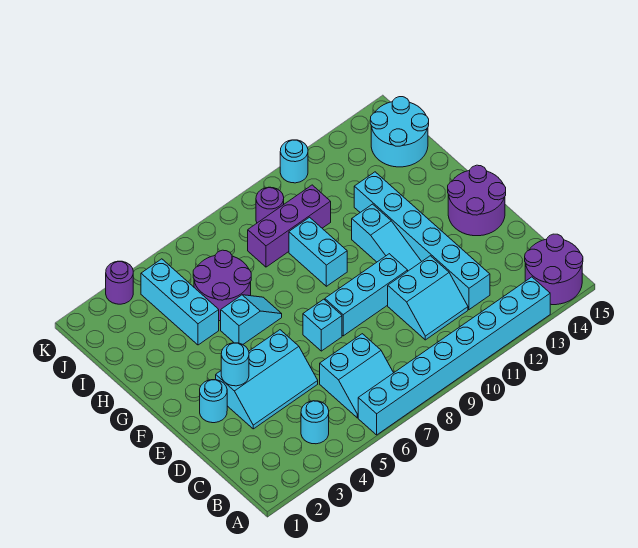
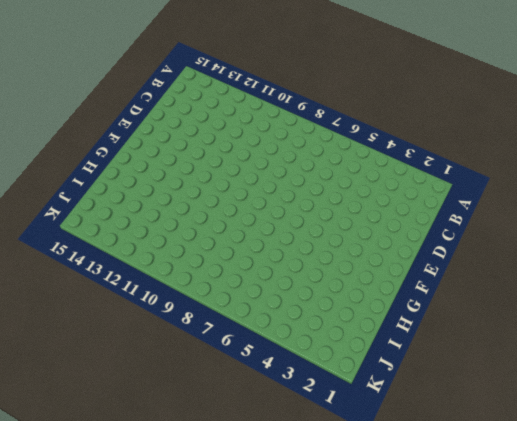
none -> cyan 1x8 brick [358,277,550,435]
none -> purple 2x2 round brick [525,234,583,305]
none -> cyan 1x1 round brick [301,401,329,444]

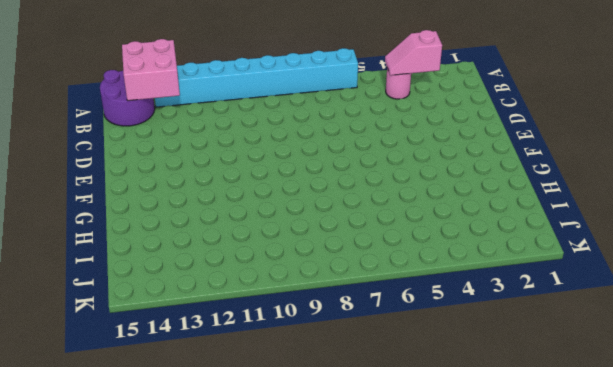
pink 2x2 brick [122,39,180,101] -> none
pink 1x2 slope [385,30,442,75] -> none
pink 1x1 round brick [386,68,411,99] -> cyan 1x1 round brick [301,401,329,444]
none -> cyan 2x2 slope [320,334,394,418]
none -> cyan 2x2 slope [388,256,468,340]
none -> cyan 1x6 brick [354,172,490,310]

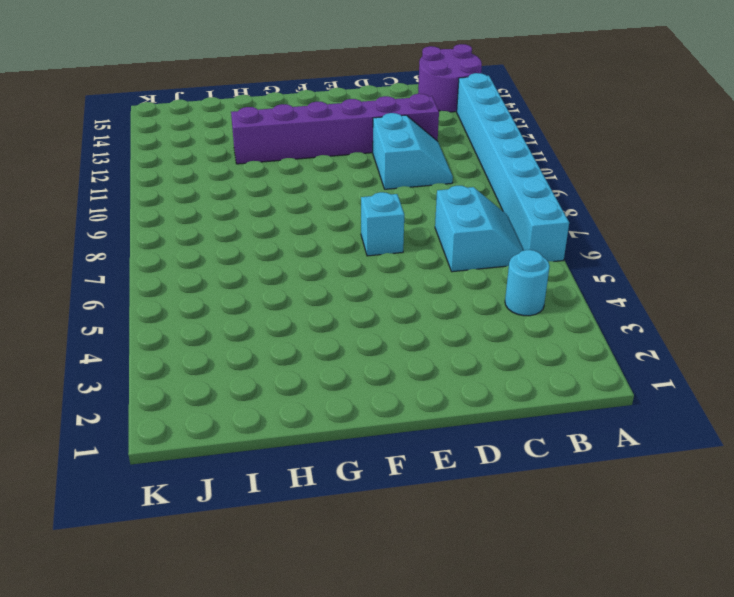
purple 1x6 brick [231,94,439,164] -> cyan 1x6 brick [354,172,490,310]
none -> cyan 2x3 slope [216,330,318,429]
none -> cyan 1x1 round brick [200,380,227,423]
none -> cyan 1x3 brick [325,254,408,336]

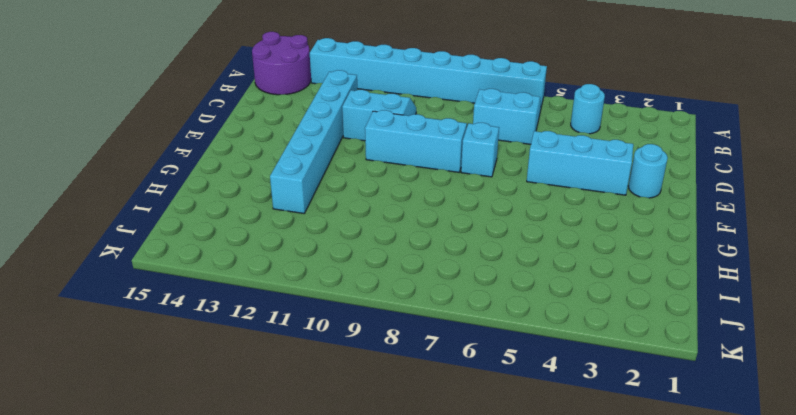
none -> cyan 1x3 slope [352,204,422,271]
none -> purple 2x2 round brick [448,165,506,236]
none -> cyan 1x2 slope [221,295,282,344]

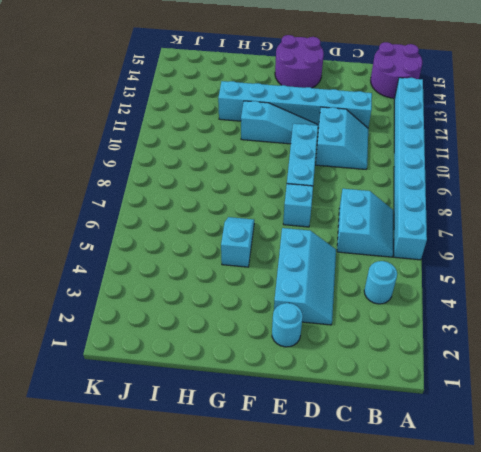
none -> cyan 1x2 brick [289,217,347,286]
none -> cyan 1x3 brick [141,259,219,345]
none -> purple 2x2 round brick [193,250,251,321]

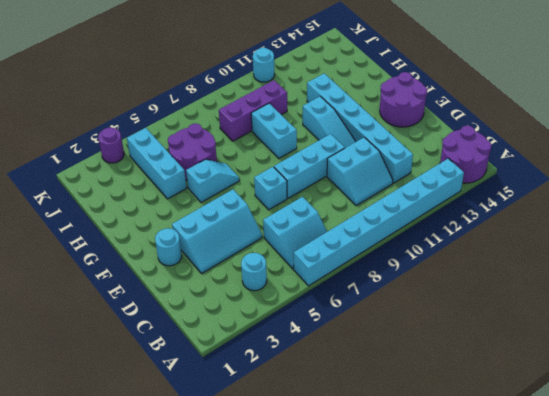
none -> cyan 2x2 round brick [370,97,429,167]
none -> purple 1x1 round brick [256,187,284,223]
none -> cyan 1x1 round brick [221,343,249,386]

